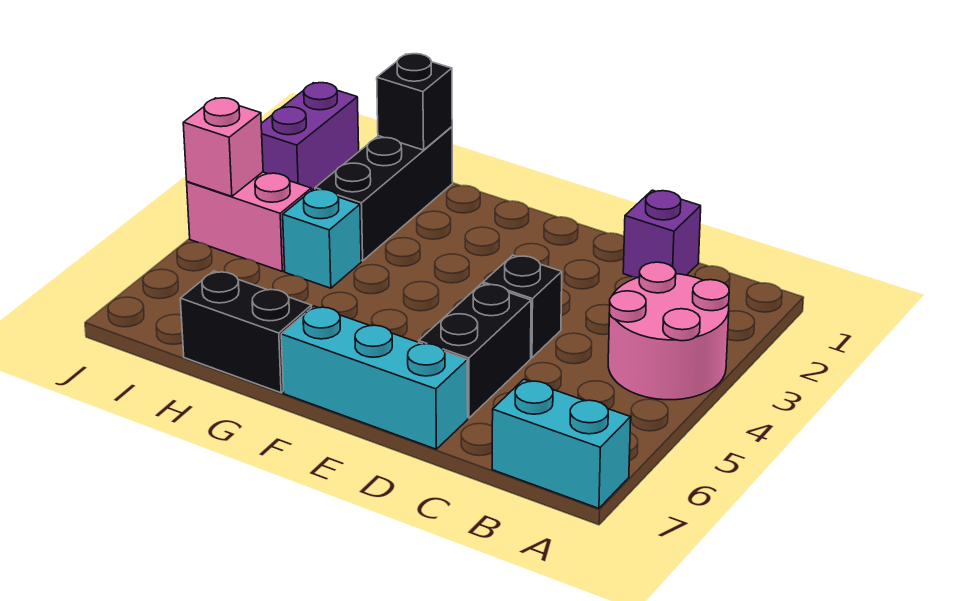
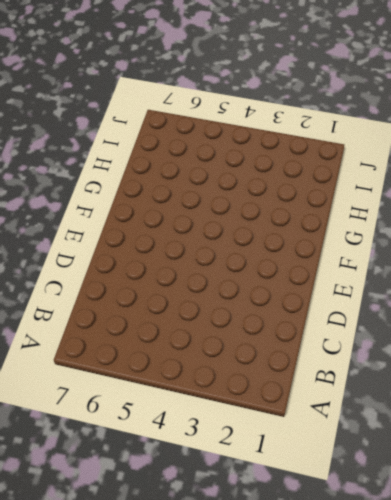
none -> pink 2x2 round brick [608,262,729,400]
none -> cyan 1x2 brick [492,379,631,508]
none -> purple 1x1 brick [623,190,701,277]

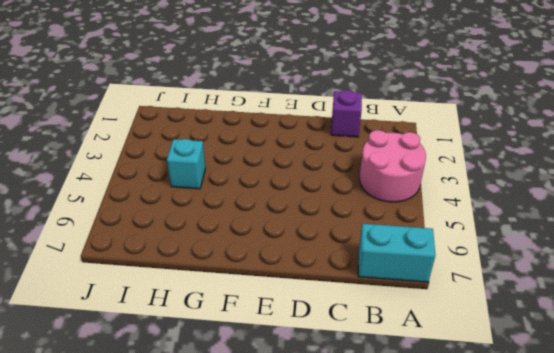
none -> black 1x1 brick [483,255,562,358]
none -> black 1x2 brick [419,283,531,418]
none -> cyan 1x3 brick [281,306,468,449]

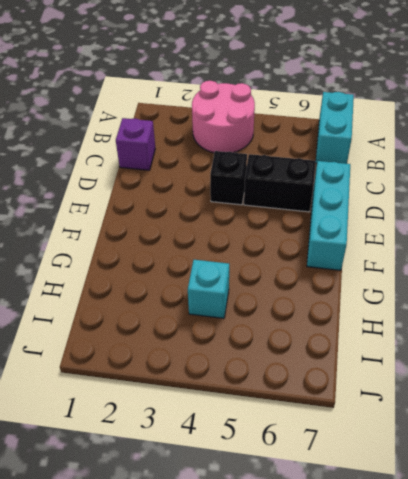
none -> black 1x2 brick [180,271,312,393]
none -> black 1x3 brick [315,127,453,261]
none -> pink 1x2 brick [187,172,311,271]

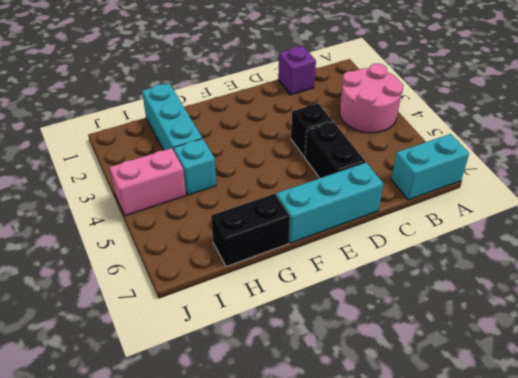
cyan 1x3 brick [142,83,202,151] -> black 1x3 brick [315,127,453,261]
none -> purple 1x2 brick [261,83,359,191]
none -> black 1x1 brick [377,54,452,150]
none -> pink 1x1 brick [183,98,263,196]

